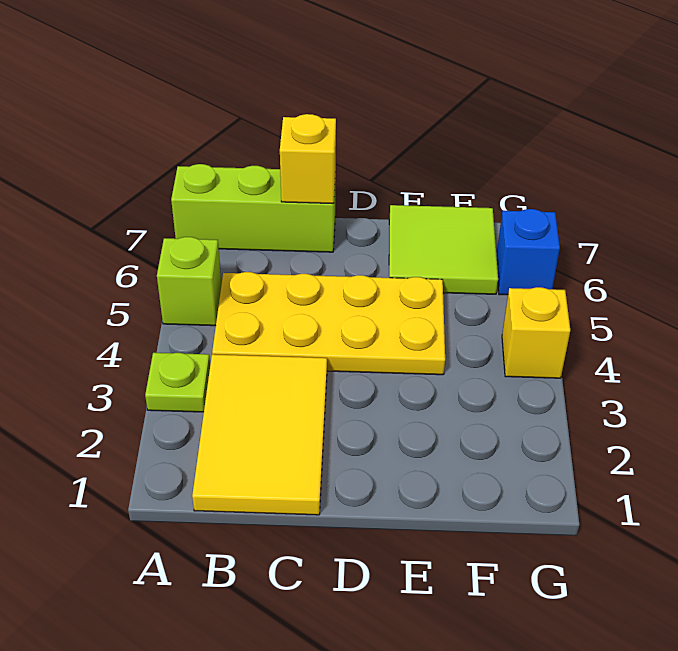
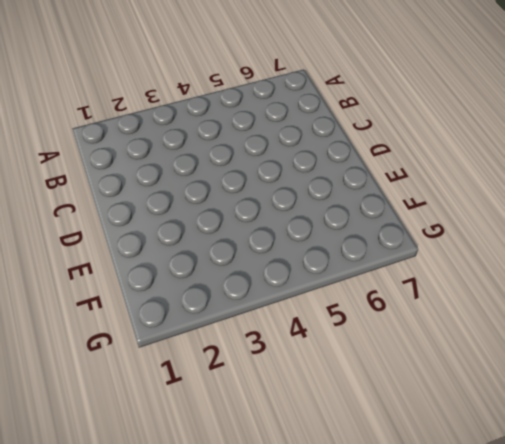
none -> lime 1x1 plate [145,353,210,412]
none -> lime 1x1 brick [157,237,221,326]

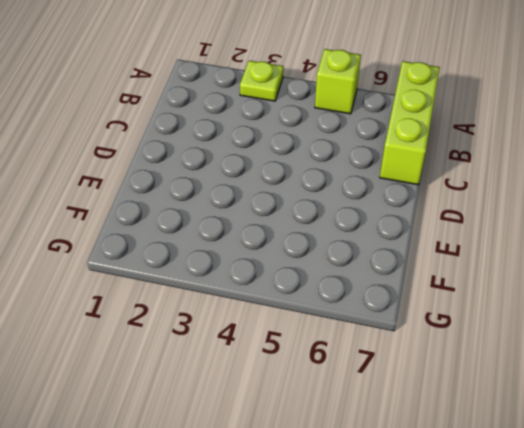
none -> yellow 2x3 tile [192,354,327,515]
none -> yellow 2x4 plate [212,272,445,375]

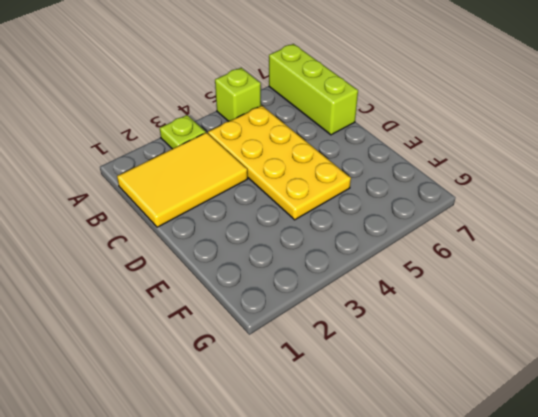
none -> lime 2x2 tile [389,205,498,294]
none -> yellow 1x1 brick [502,287,570,378]

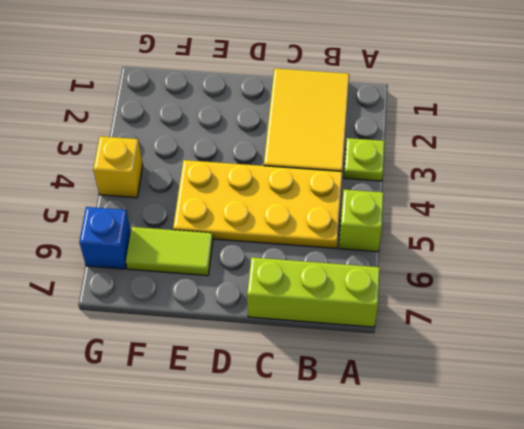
lime 1x2 tile [126,227,213,276] -> lime 2x2 tile [389,205,498,294]
none -> yellow 1x1 brick [280,114,336,204]

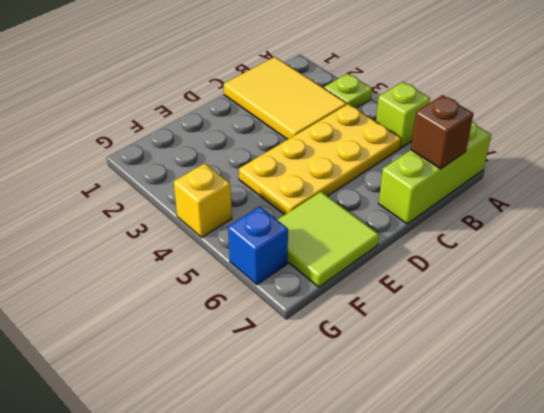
brown 1x1 brick [411,95,473,169] -> none
none -> yellow 1x1 brick [280,114,336,204]

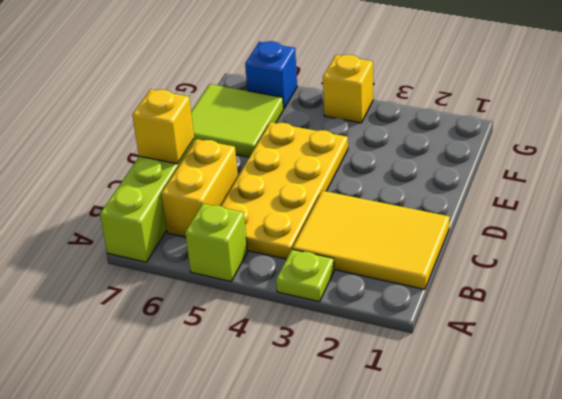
yellow 1x2 brick [161,139,238,237] -> none

